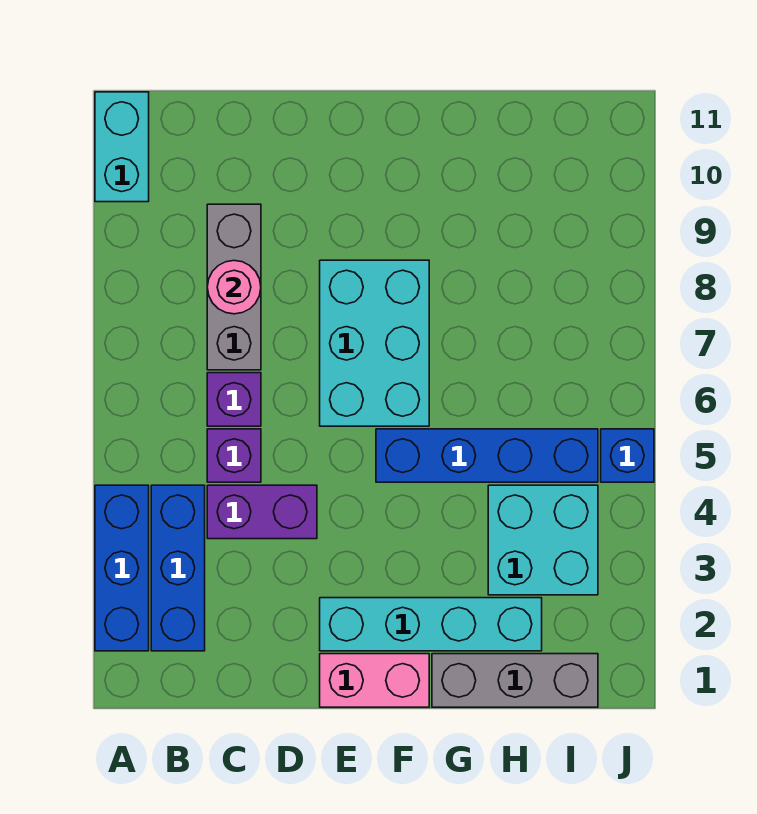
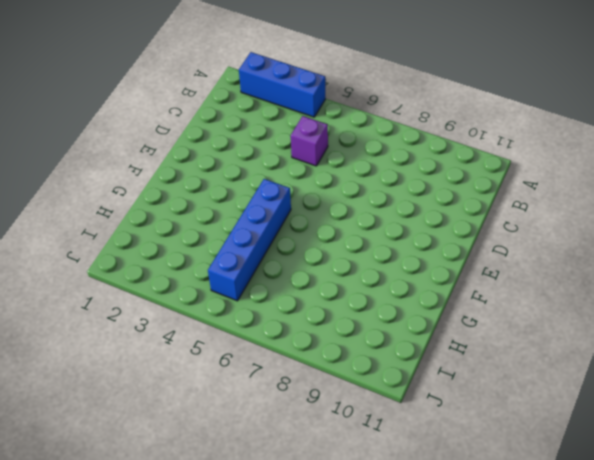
none -> cyan 1x2 brick [95,92,149,202]
none -> blue 1x3 brick [151,485,205,651]
none -> purple 1x2 brick [207,485,317,539]

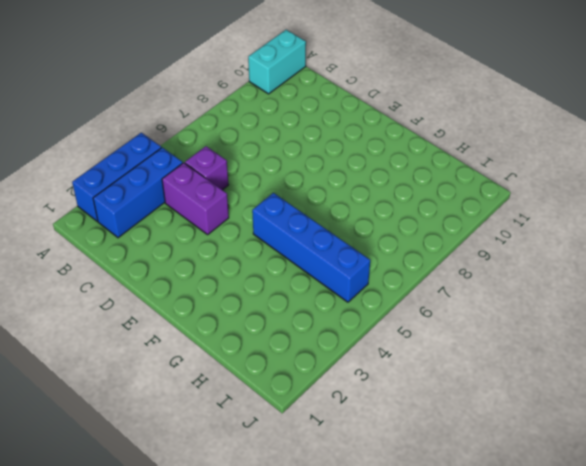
none -> purple 1x1 brick [207,373,261,426]
none -> grey 1x3 brick [207,204,261,370]
none -> pink 1x2 brick [320,654,429,707]

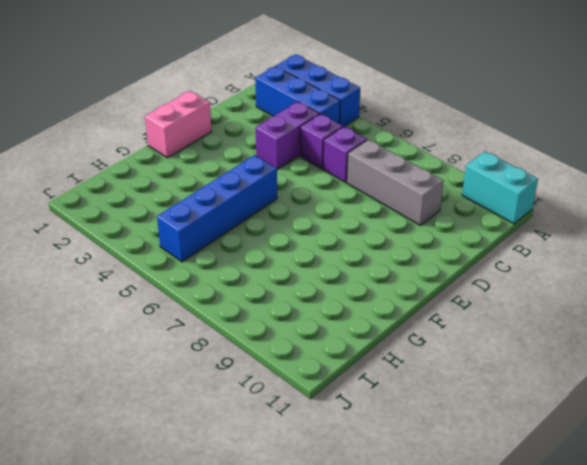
none -> cyan 1x4 brick [320,598,542,651]
none -> cyan 2x3 brick [320,260,429,426]
none -> grey 1x3 brick [432,654,598,707]

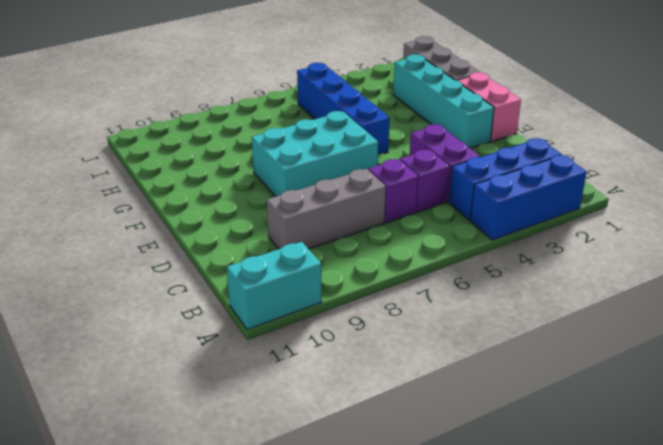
none -> cyan 2x2 brick [488,485,598,595]
none -> blue 1x1 brick [601,429,654,482]
none -> pink 1x1 round brick [207,261,261,314]

